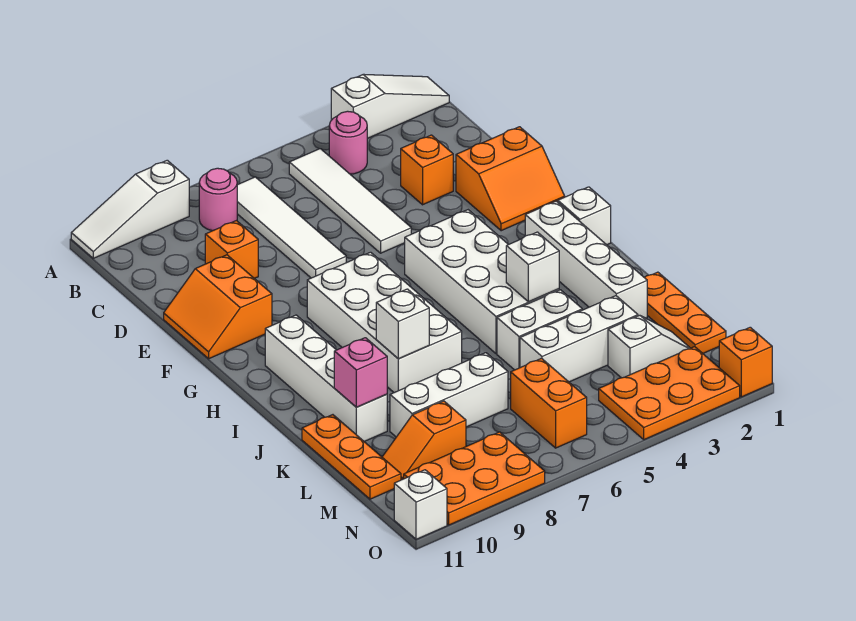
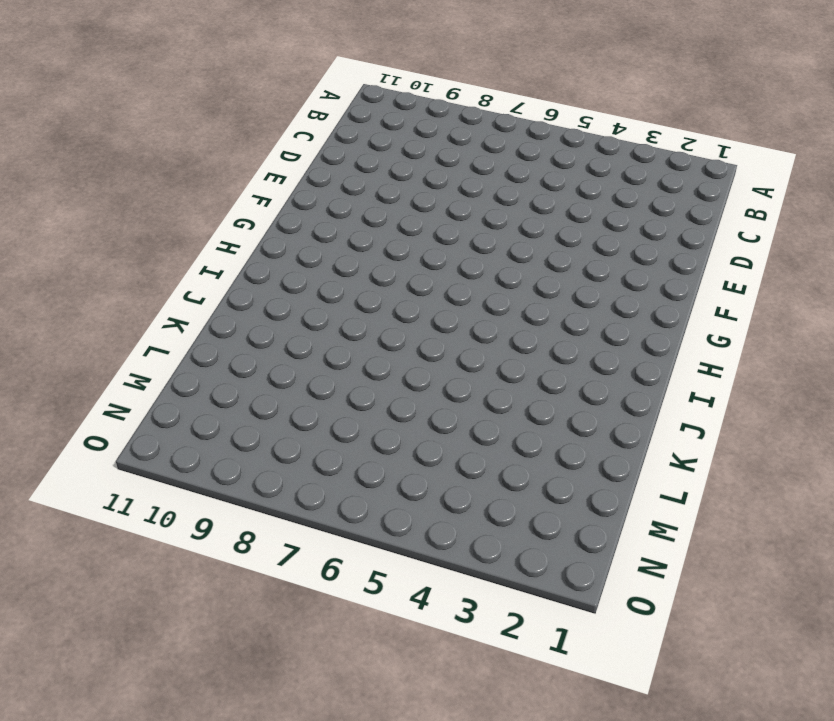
none -> white 1x3 slope [331,74,449,138]
none -> white 1x3 slope [71,160,189,258]
none -> pink 1x1 round brick [329,111,367,174]
none -> white 1x4 tile [289,149,411,253]

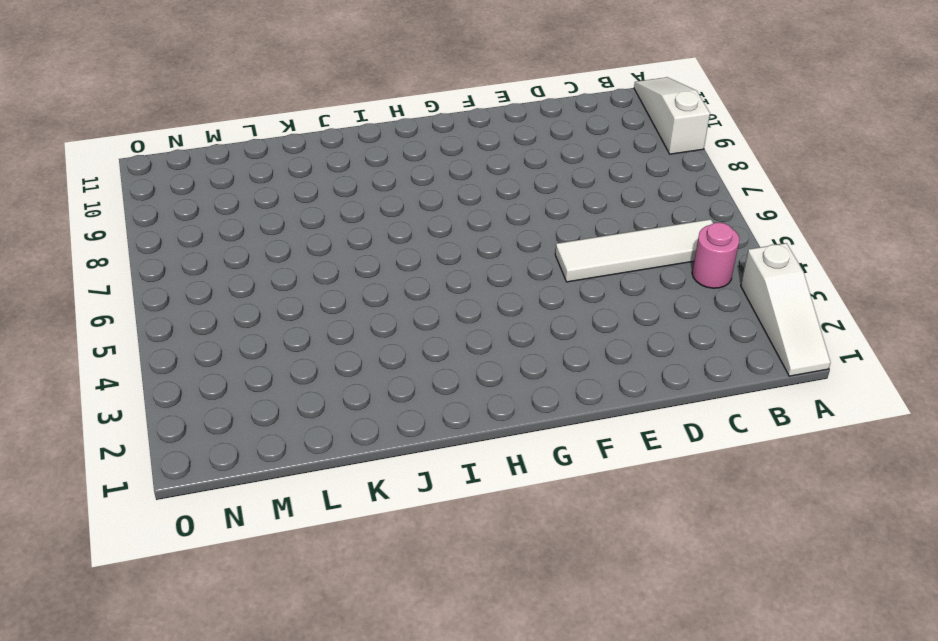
none -> white 1x4 tile [237,177,346,278]
none -> pink 1x1 round brick [199,168,237,231]
none -> orange 1x1 brick [401,135,453,205]
none -> orange 1x1 brick [205,221,258,278]

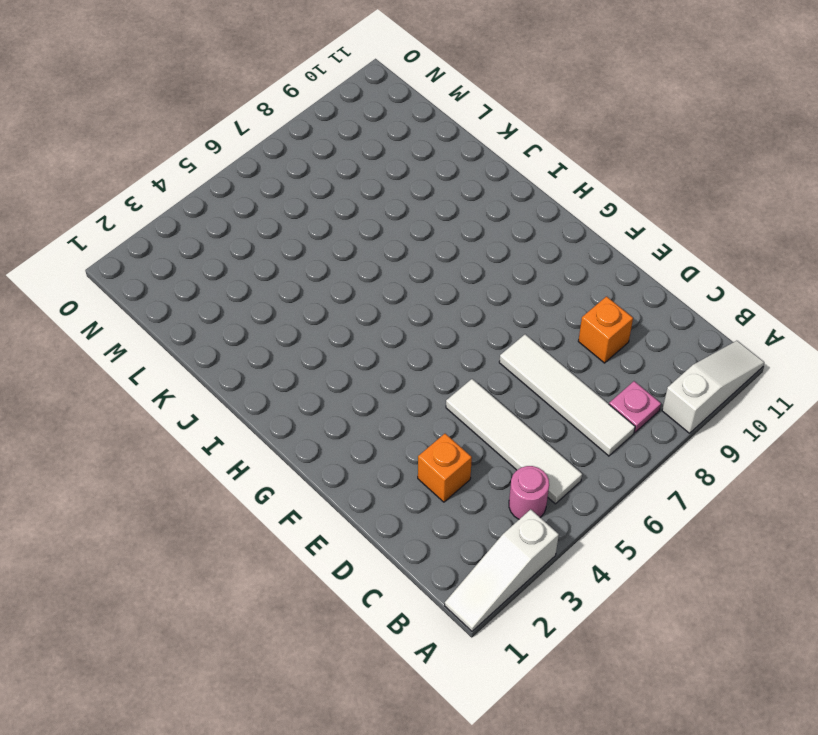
pink 1x1 plate [609,381,661,432] -> pink 1x1 round brick [199,168,237,231]
none -> orange 2x2 slope [456,127,565,231]
none -> orange 2x2 slope [164,255,272,359]
none -> white 2x4 brick [405,210,559,354]
none -> white 2x4 brick [307,252,462,393]

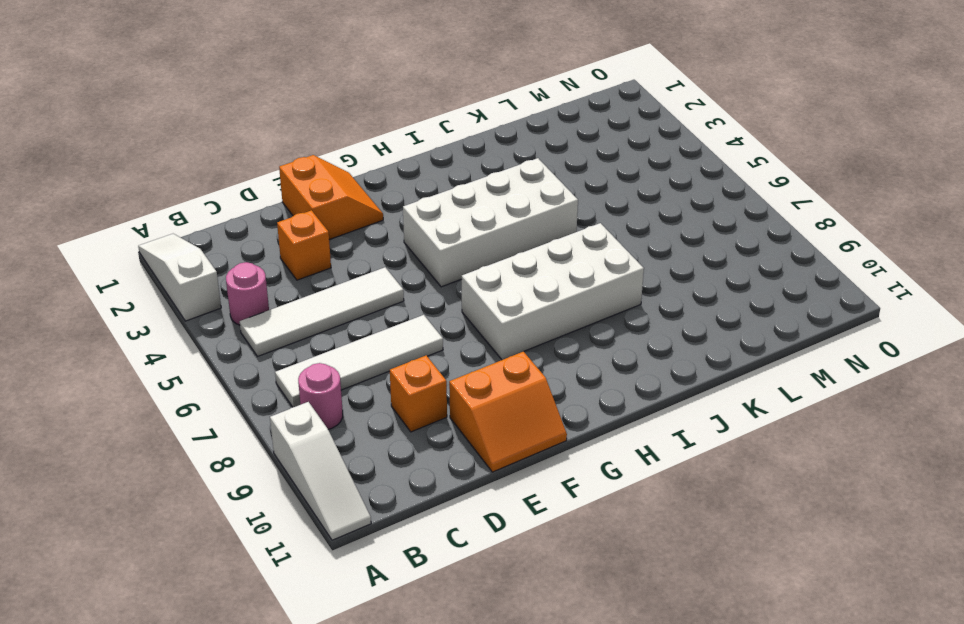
none -> white 1x1 brick [558,187,611,245]
none -> white 1x4 brick [525,201,647,318]
none -> white 1x4 brick [265,315,387,441]
none -> orange 1x3 plate [644,272,726,353]

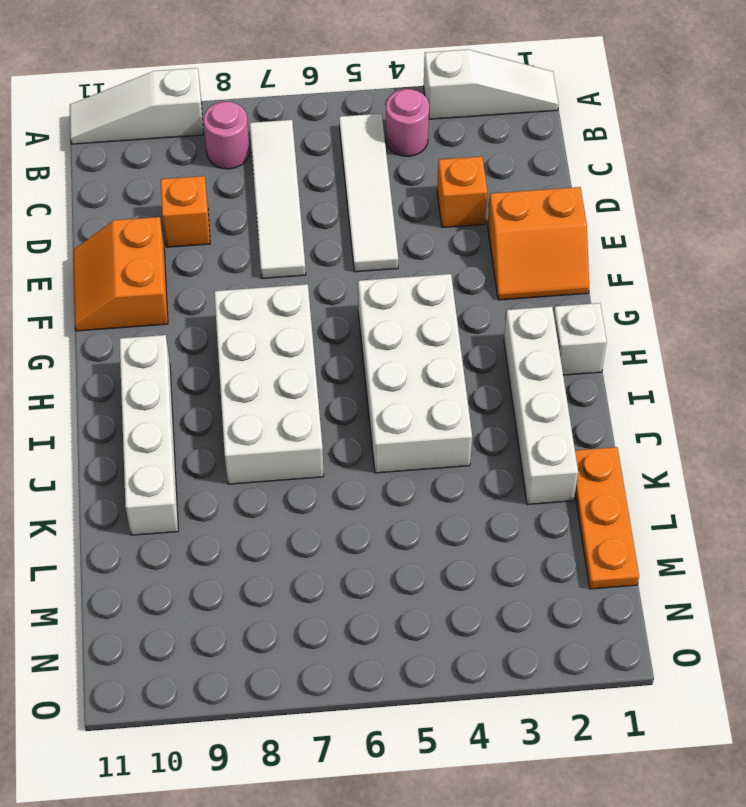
none -> white 1x2 brick [497,290,582,370]
none -> orange 1x3 plate [302,415,401,499]
none -> white 1x3 brick [520,296,638,382]
none -> white 1x3 brick [390,353,508,437]

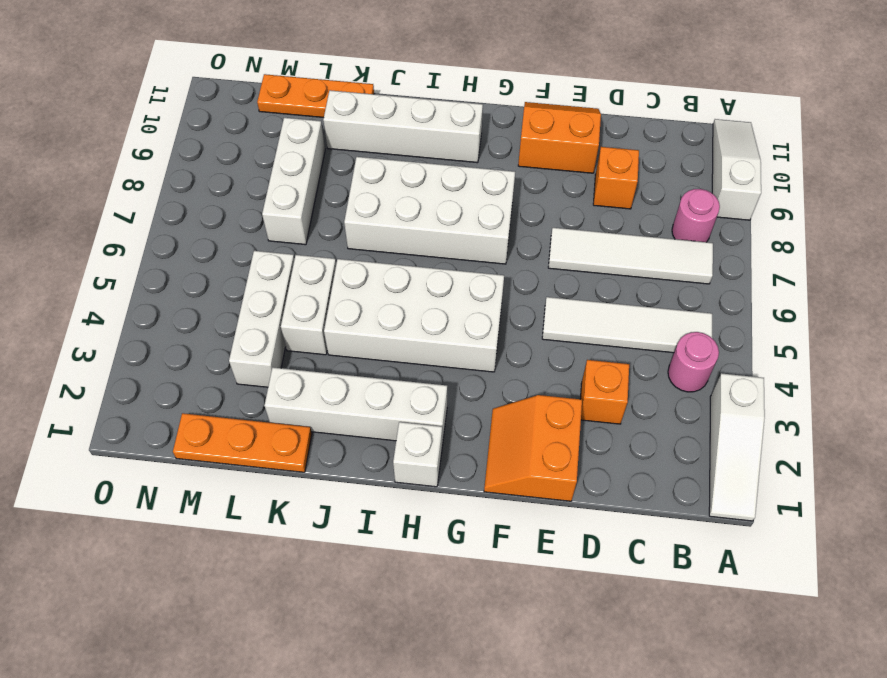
none -> white 1x2 slope [608,315,690,378]
none -> orange 1x2 brick [511,358,587,448]
none -> orange 1x2 slope [382,401,466,480]
none -> orange 2x3 plate [599,347,740,440]

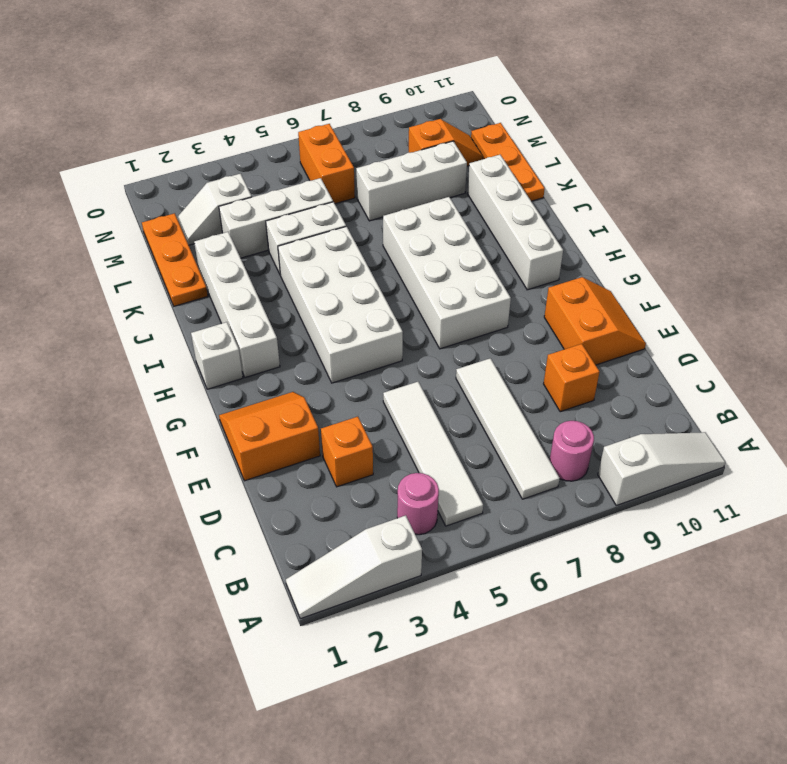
none -> orange 2x3 plate [599,347,740,440]
none -> orange 2x3 plate [404,432,545,525]
none -> orange 1x1 brick [719,327,772,397]
none -> white 1x1 brick [394,470,447,539]

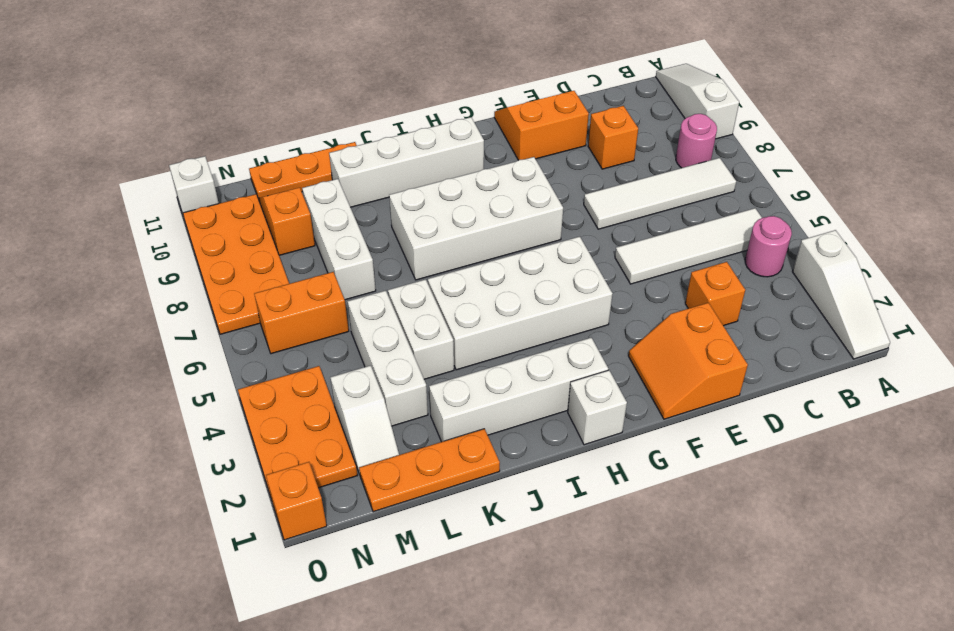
orange 2x4 plate [183,194,289,334] -> orange 2x3 plate [404,432,545,525]
none -> white 1x1 brick [506,232,559,302]
none -> white 1x1 brick [376,289,429,359]
none -> pink 1x1 brick [334,338,387,407]

